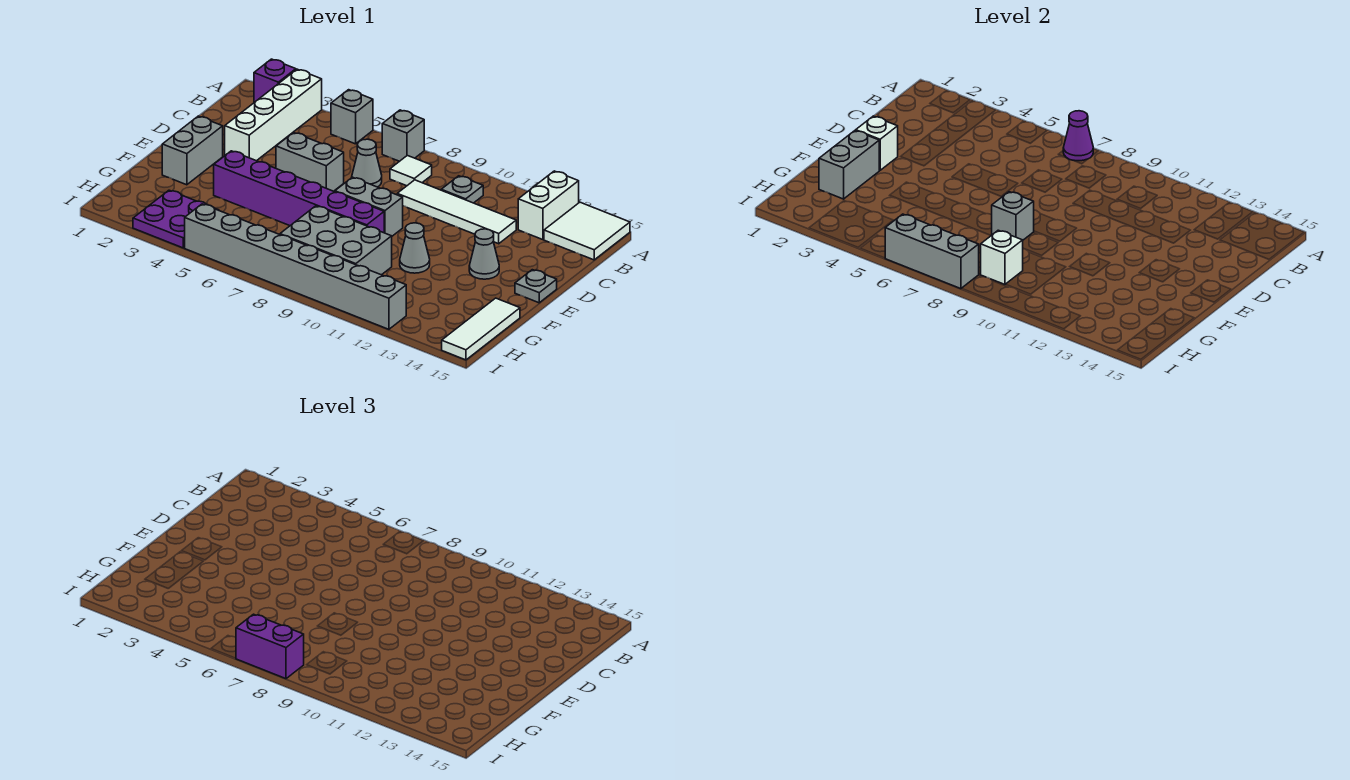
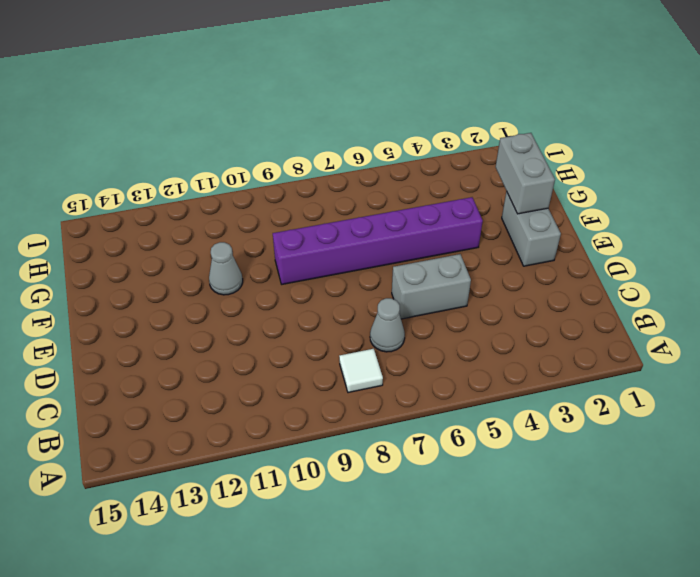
none -> purple 1x1 brick [254,59,296,102]
none -> white 1x4 brick [225,69,322,161]
none -> grey 1x1 brick [331,90,373,144]

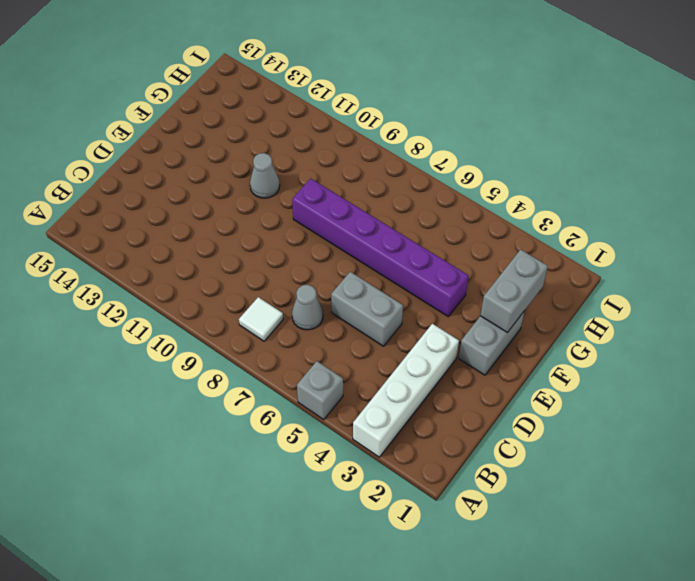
none -> purple 1x1 brick [254,59,296,102]
none -> grey 1x1 brick [382,110,424,161]
none -> white 1x2 brick [518,171,579,240]

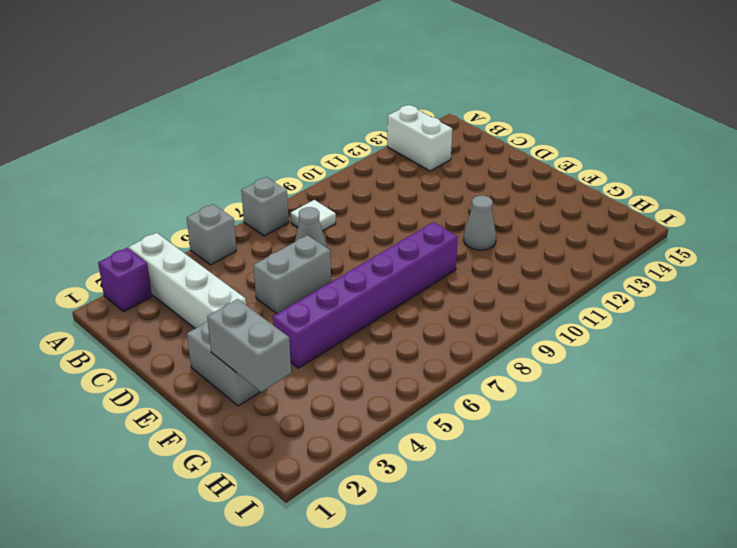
none -> white 2x2 tile [544,202,630,260]
none -> grey 1x1 plate [441,176,483,203]
none -> white 1x4 tile [397,180,516,244]

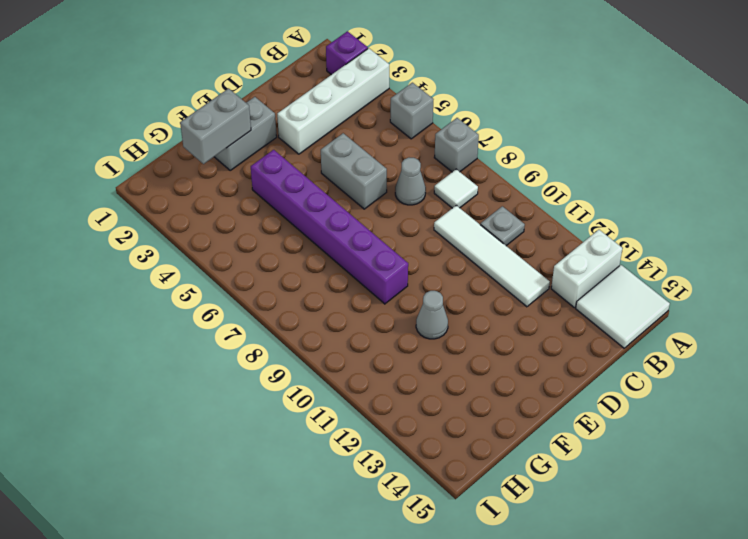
none -> grey 1x2 brick [335,177,403,236]
none -> grey 1x1 cone [469,229,499,279]
none -> grey 1x1 plate [515,270,557,303]

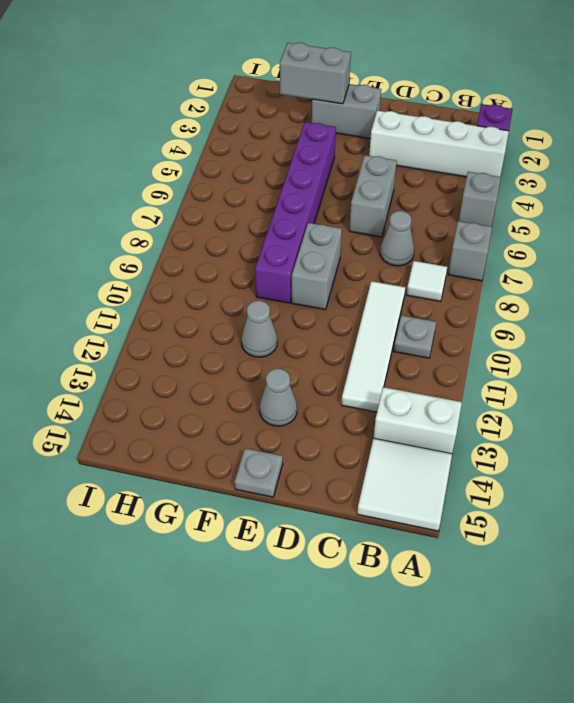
none -> grey 2x3 brick [280,206,392,275]
none -> white 1x3 tile [442,298,520,360]
none -> purple 2x2 plate [133,190,218,248]

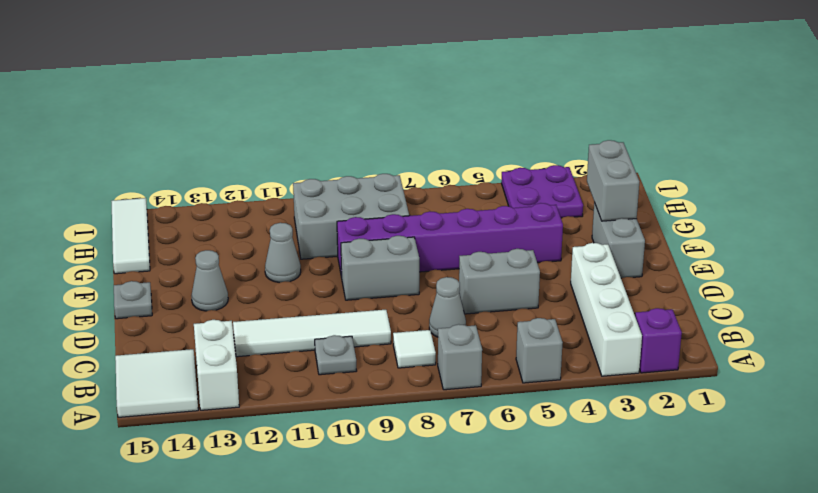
none -> grey 1x8 brick [185,204,406,329]
none -> purple 1x1 cone [1063,111,1093,161]
none -> white 1x1 brick [856,116,898,170]

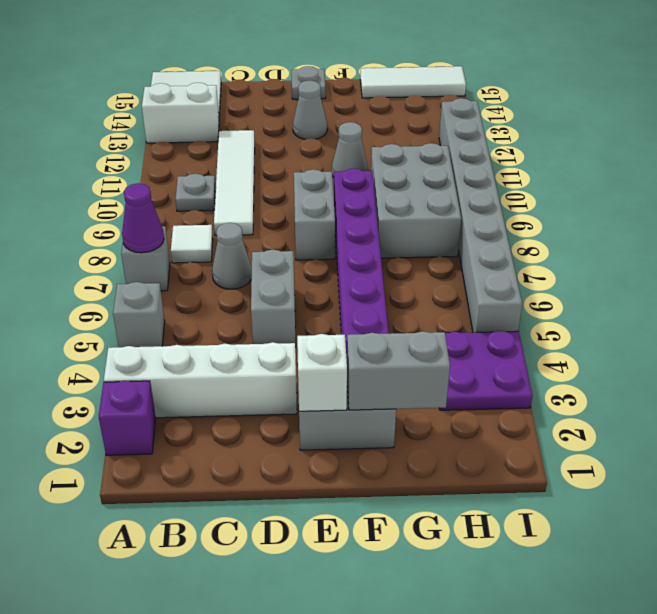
none -> grey 1x1 brick [992,192,1034,240]
none -> white 1x1 brick [980,230,1023,284]
none -> grey 1x3 brick [885,214,979,289]

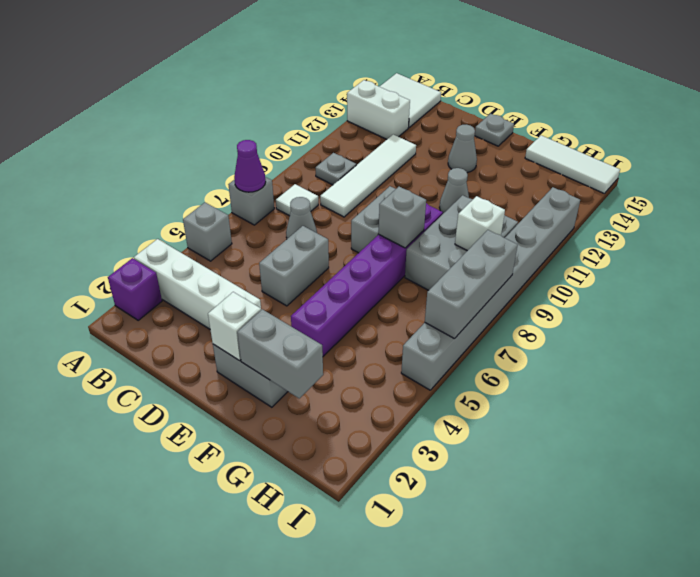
none -> purple 2x2 plate [133,190,218,248]
none -> purple 1x2 brick [236,614,304,679]

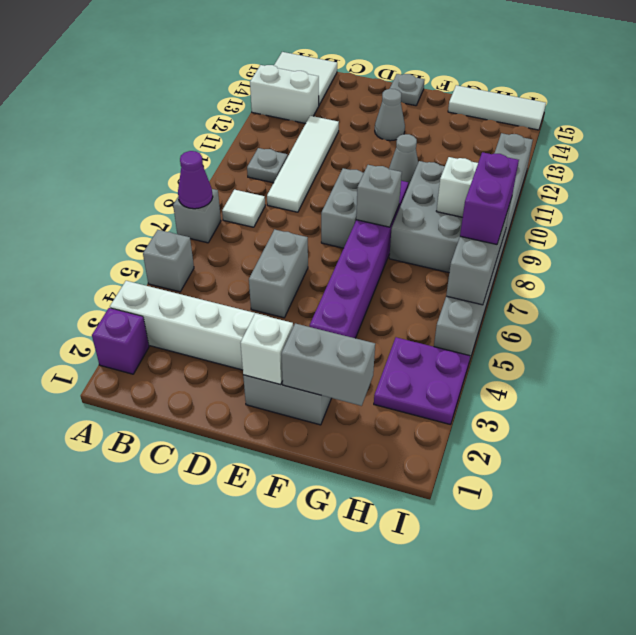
none -> grey 1x1 cone [352,139,382,187]

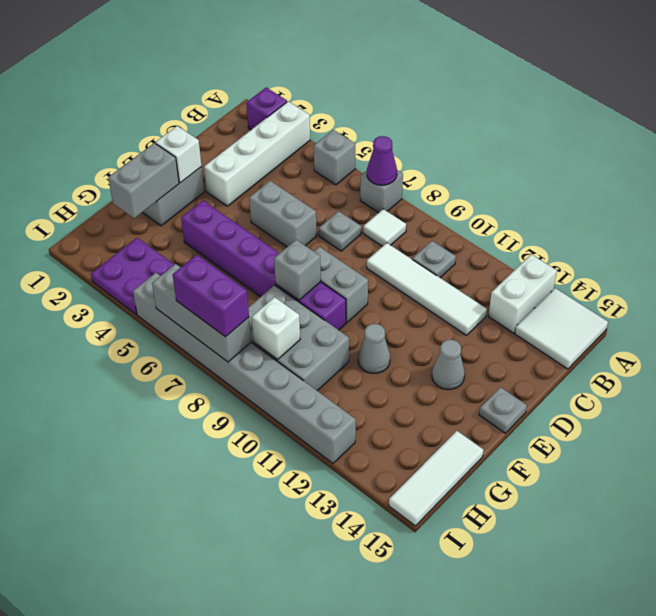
grey 1x1 plate [319,211,361,251] -> grey 1x1 cone [352,139,382,187]

